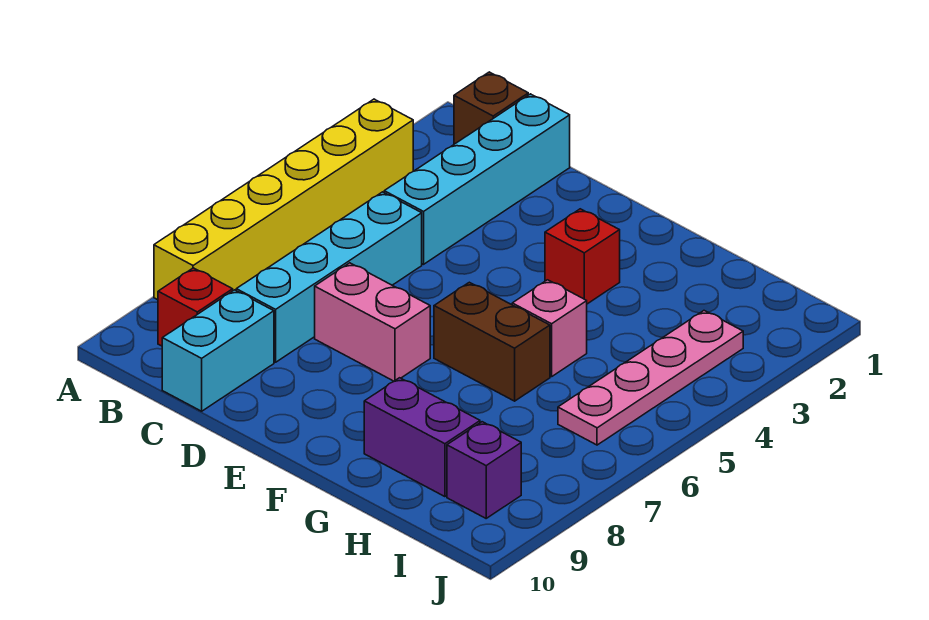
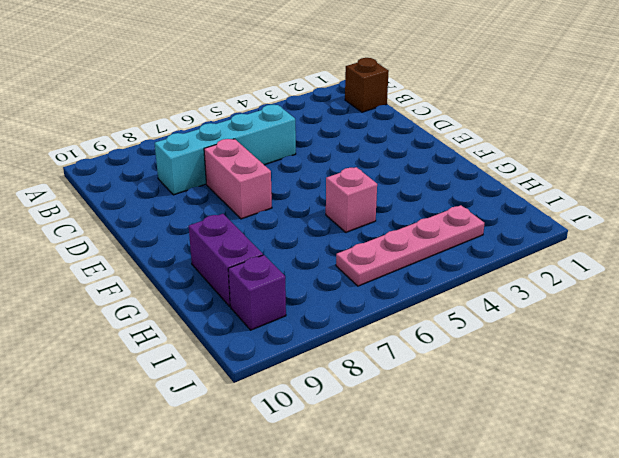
none -> yellow 1x6 brick [154,99,413,300]
none -> red 1x1 brick [158,268,233,346]
none -> cyan 1x4 brick [384,94,570,264]

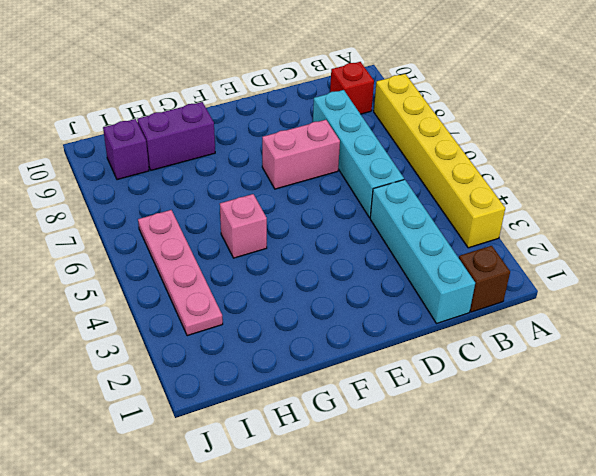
none -> cyan 1x2 brick [162,290,274,411]
none -> red 1x1 brick [545,209,620,304]
none -> brown 1x2 brick [434,282,550,401]

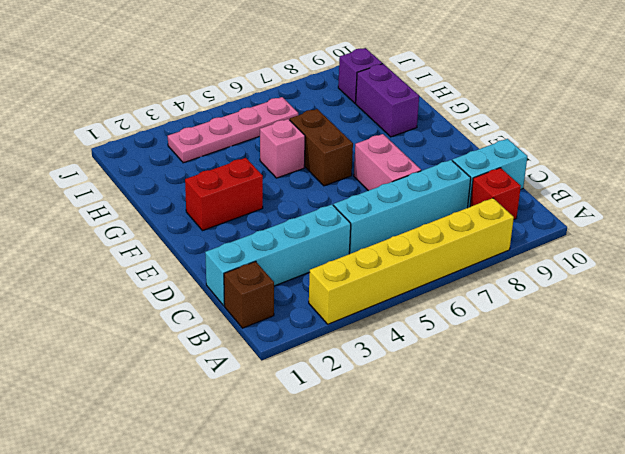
red 1x2 brick [185,158,263,231] -> red 1x1 brick [545,209,620,304]

